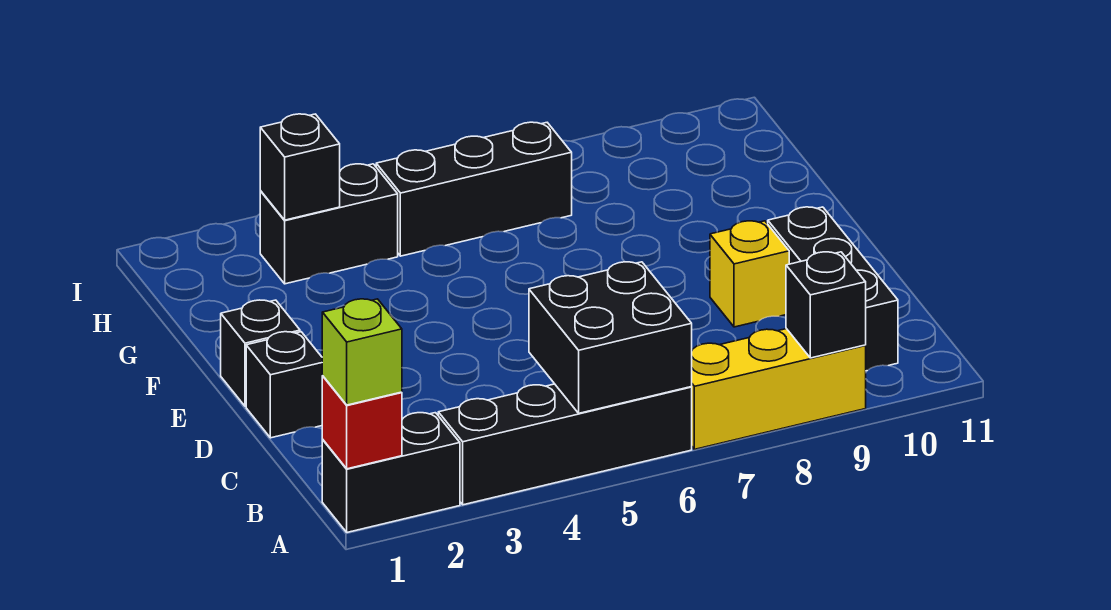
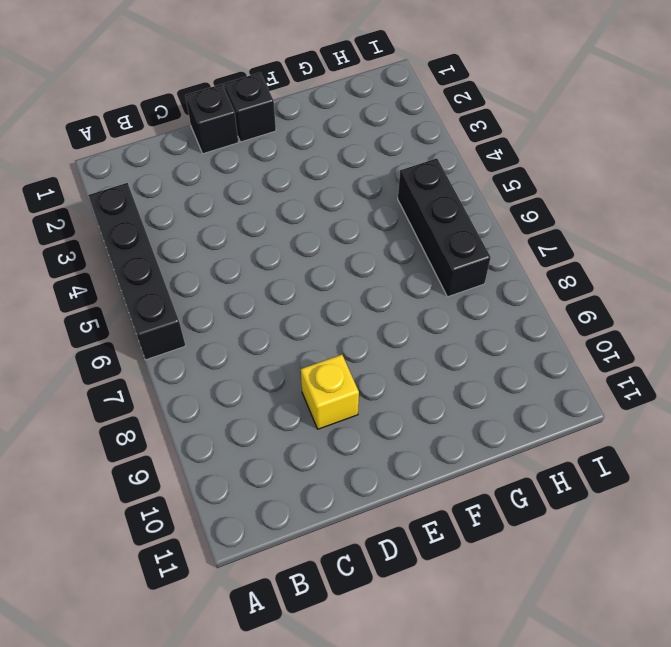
none -> black 1x2 brick [322,413,460,532]
none -> yellow 1x3 brick [692,329,866,449]
none -> black 1x3 brick [768,207,898,371]

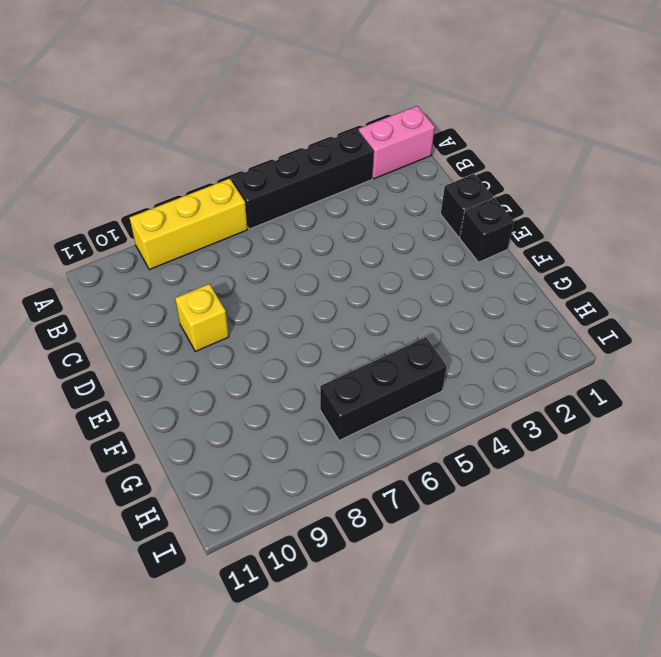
pink 1x2 brick [359,106,435,179] -> black 1x2 brick [322,413,460,532]
none -> black 1x3 brick [768,207,898,371]
none -> black 1x2 brick [260,164,398,284]
none -> red 1x1 brick [322,376,402,469]

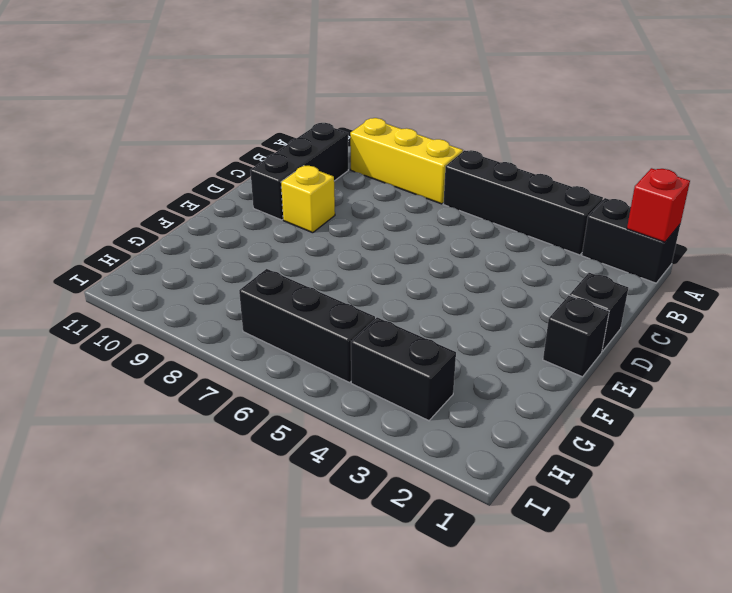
none -> black 2x2 brick [529,262,692,413]
none -> black 1x1 brick [786,252,866,358]
none -> black 1x1 brick [260,114,340,220]

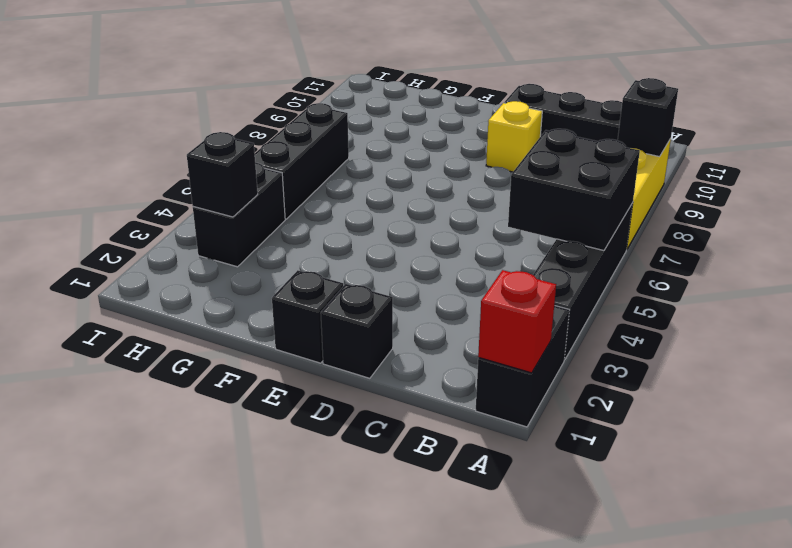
none -> lime 1x1 brick [322,299,402,405]

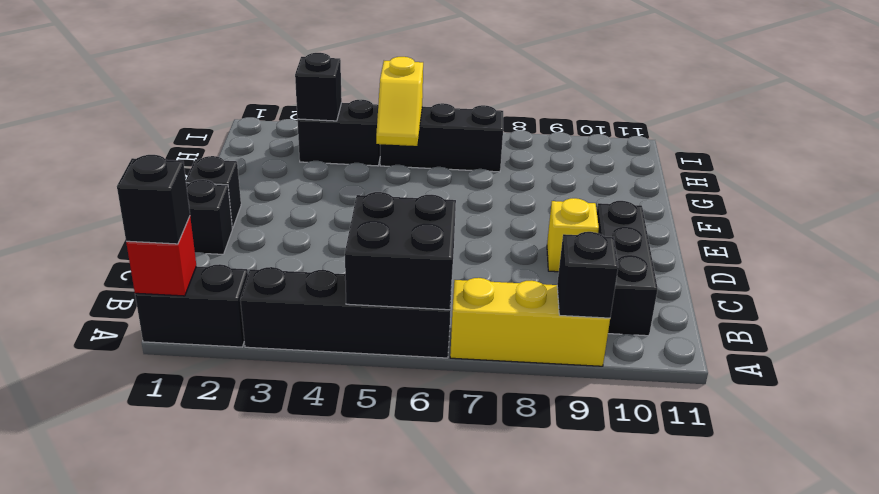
black 1x1 brick [117,155,190,244] -> lime 1x1 brick [322,299,402,405]
yellow 1x2 slope [376,57,423,146] -> none

